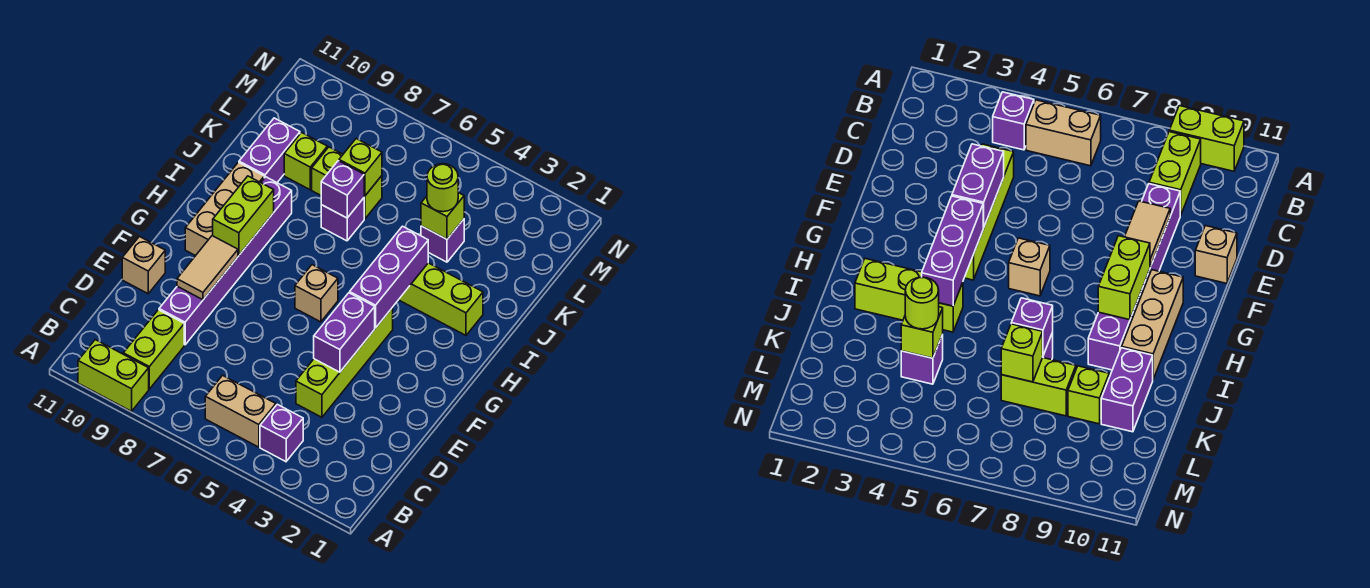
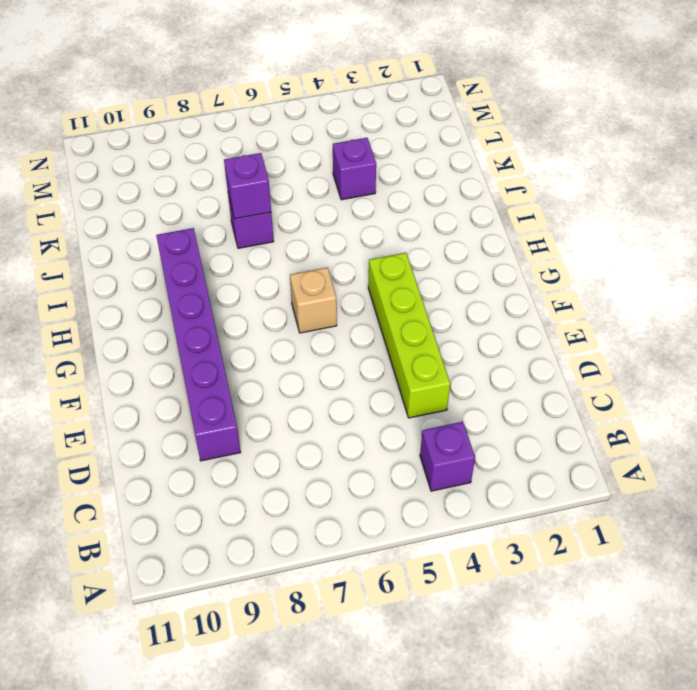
none -> lime 1x2 brick [78,340,149,411]
none -> tan 1x2 brick [205,375,276,447]
none -> lime 1x2 brick [123,310,184,389]

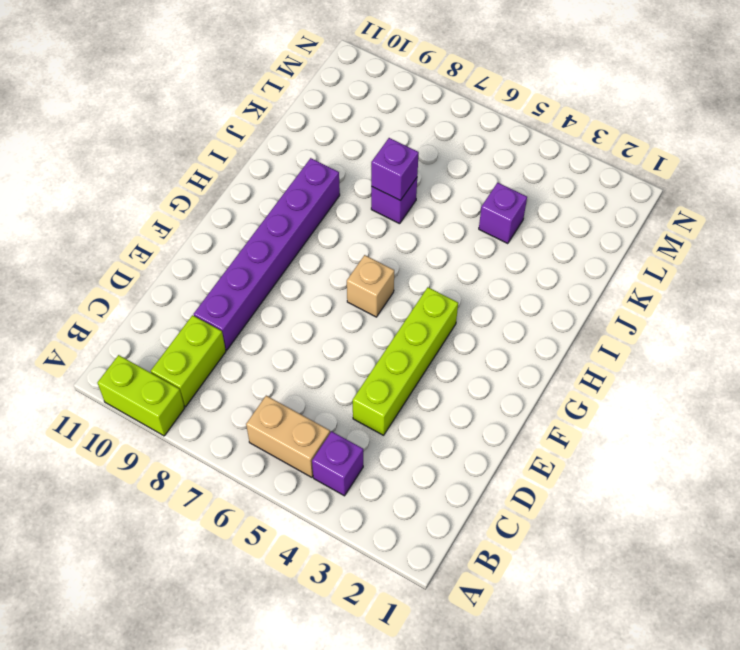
none -> tan 1x1 brick [122,237,165,294]
none -> tan 1x3 brick [185,162,264,256]
none -> lime 1x3 brick [399,263,483,335]

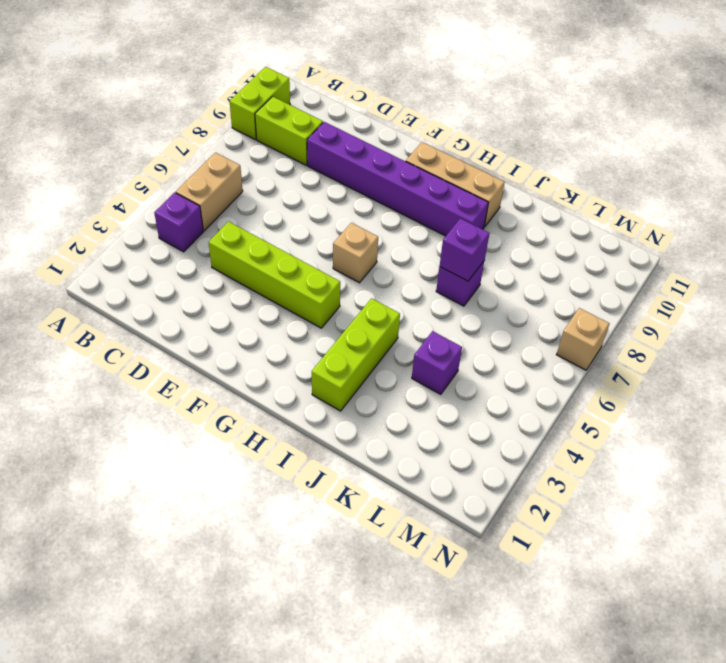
tan 1x1 brick [556,308,610,370] -> tan 1x1 brick moved to [122,237,165,294]
none -> purple 1x2 brick [239,118,300,182]
none -> lime 1x2 brick [312,147,382,219]
none -> lime 1x1 brick [284,133,327,190]

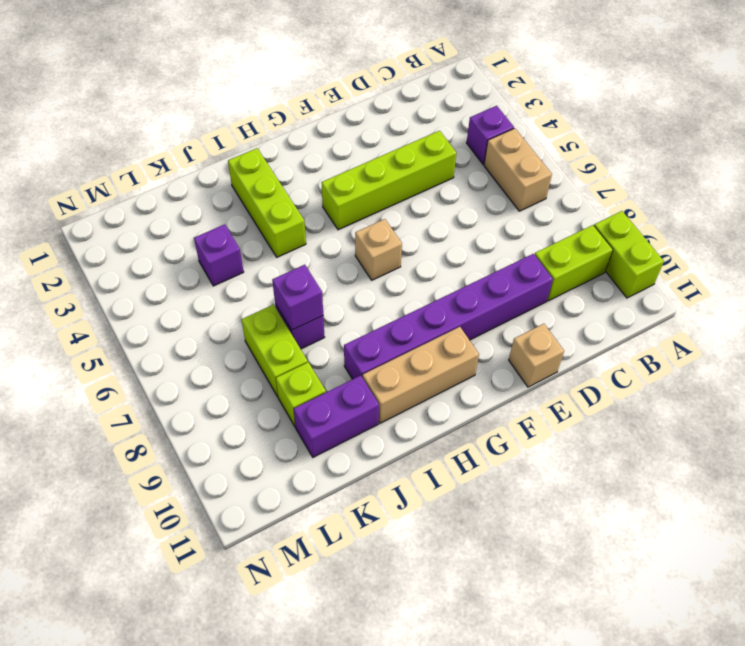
none -> purple 1x2 brick [314,293,375,372]
none -> tan 1x2 tile [177,236,238,300]
none -> purple 1x3 brick [350,226,428,328]

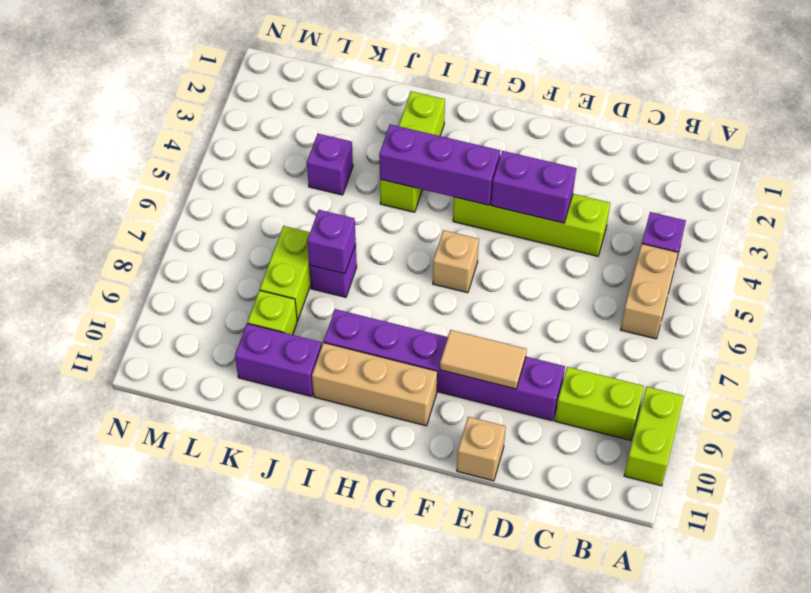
none -> lime 1x2 brick [213,176,274,255]
none -> lime 1x1 brick [421,193,464,239]
none -> lime 1x1 brick [339,139,382,196]

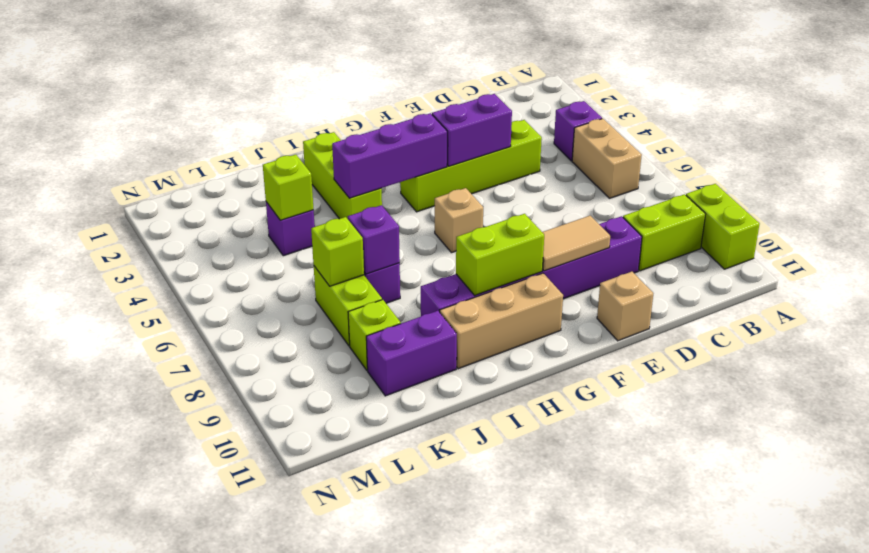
none -> lime 1x1 round brick [427,164,458,212]

